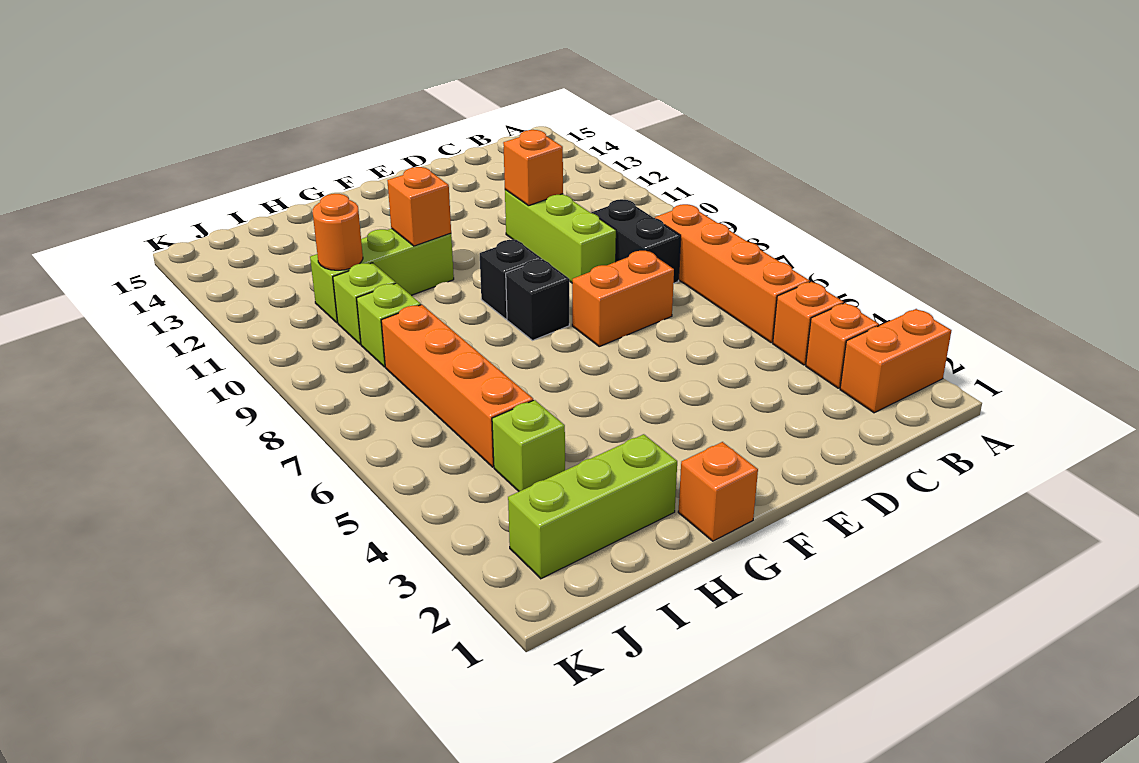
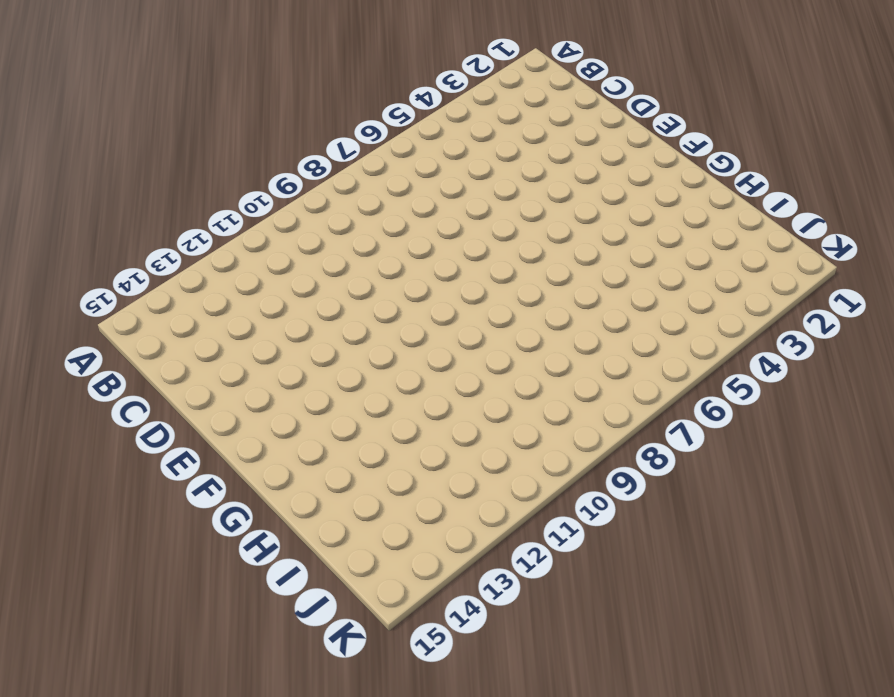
none -> orange 1x2 brick [840,309,951,413]
none -> orange 1x1 brick [806,303,879,388]
none -> orange 1x1 brick [773,282,844,365]

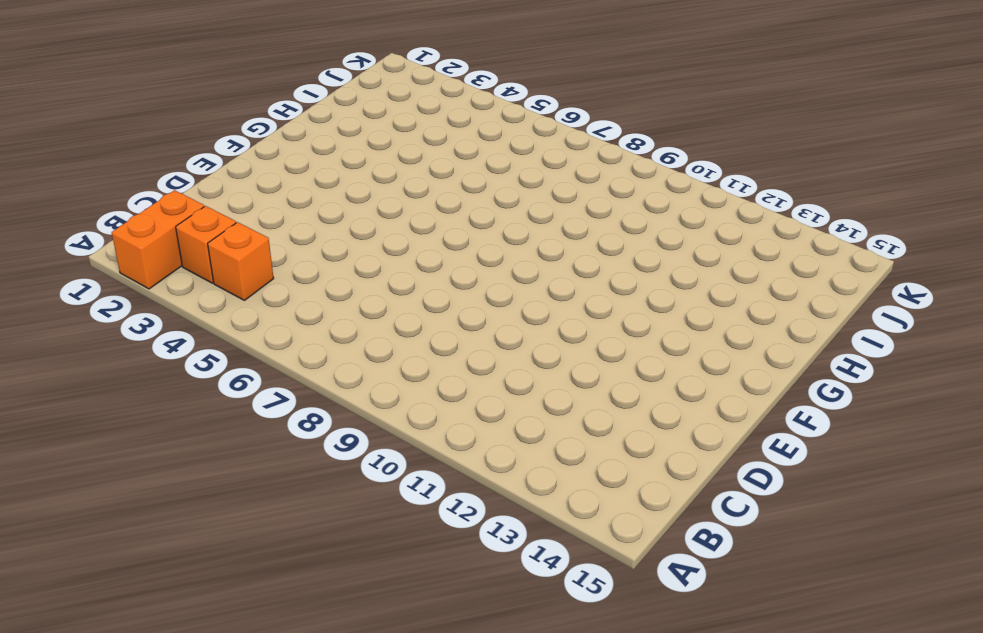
none -> orange 1x4 brick [655,204,810,343]
none -> black 1x2 brick [592,199,681,284]
none -> orange 1x2 brick [572,251,674,346]

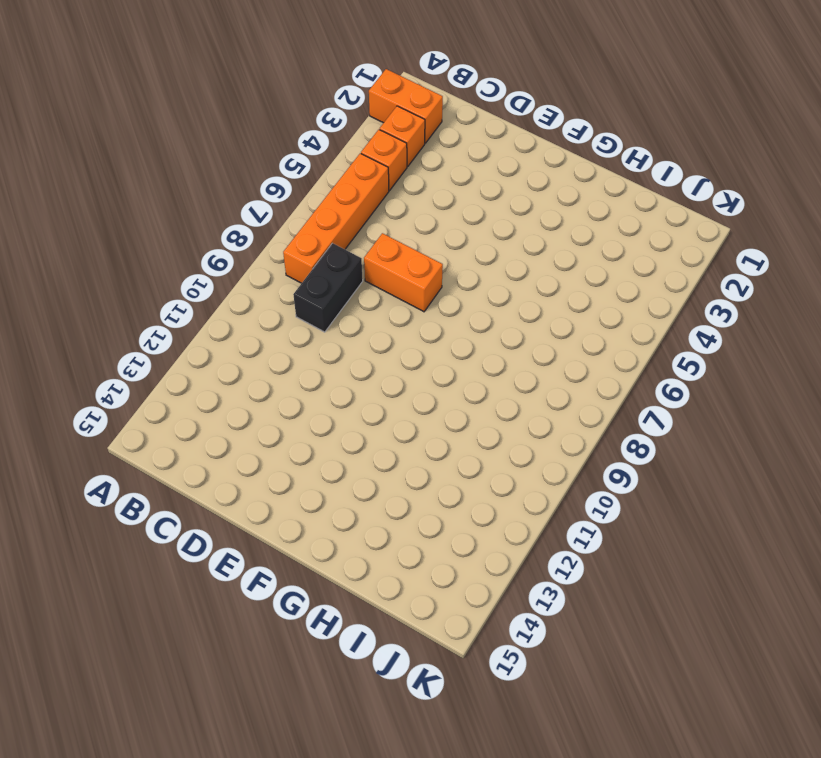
none -> lime 1x3 brick [505,190,616,283]
none -> black 1x1 brick [506,259,569,341]
none -> black 1x1 brick [480,240,542,319]

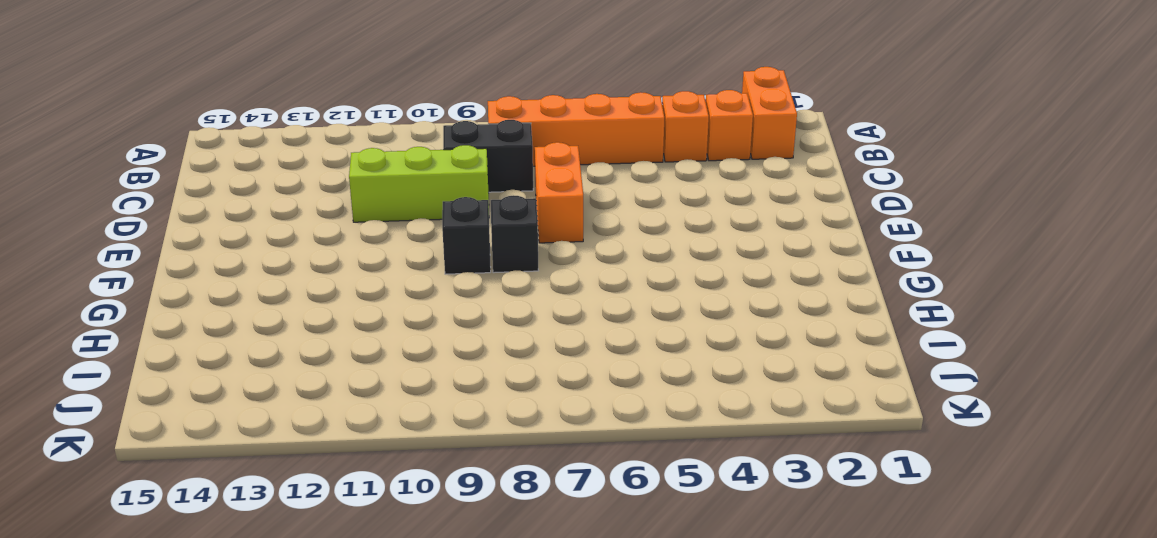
none -> orange 1x1 brick [678,442,758,541]
none -> lime 1x3 brick [310,229,454,323]
none -> lime 1x3 brick [508,434,677,579]

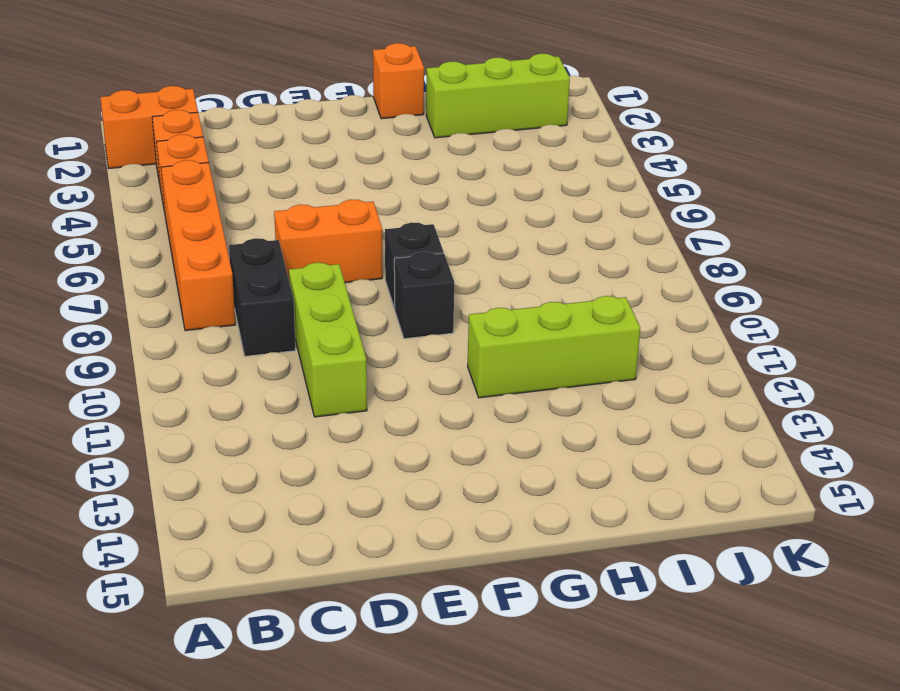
none -> lime 1x1 brick [492,400,565,491]
none -> orange 1x4 brick [381,305,533,467]
none -> lime 1x1 brick [357,283,421,367]

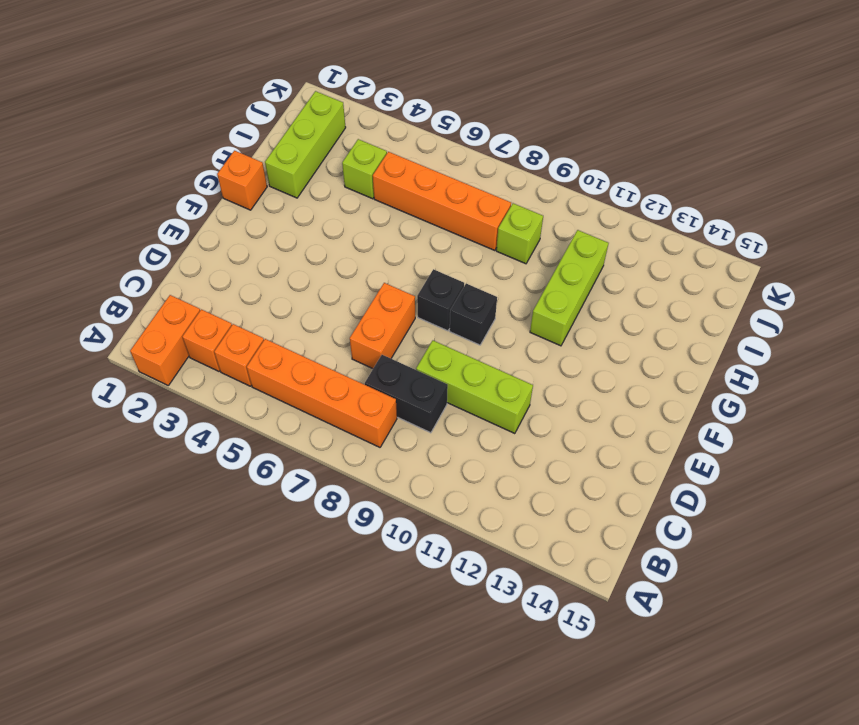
none -> lime 1x1 brick [333,263,396,344]
none -> orange 1x1 brick [503,130,563,206]
none -> orange 1x1 brick [387,167,451,246]

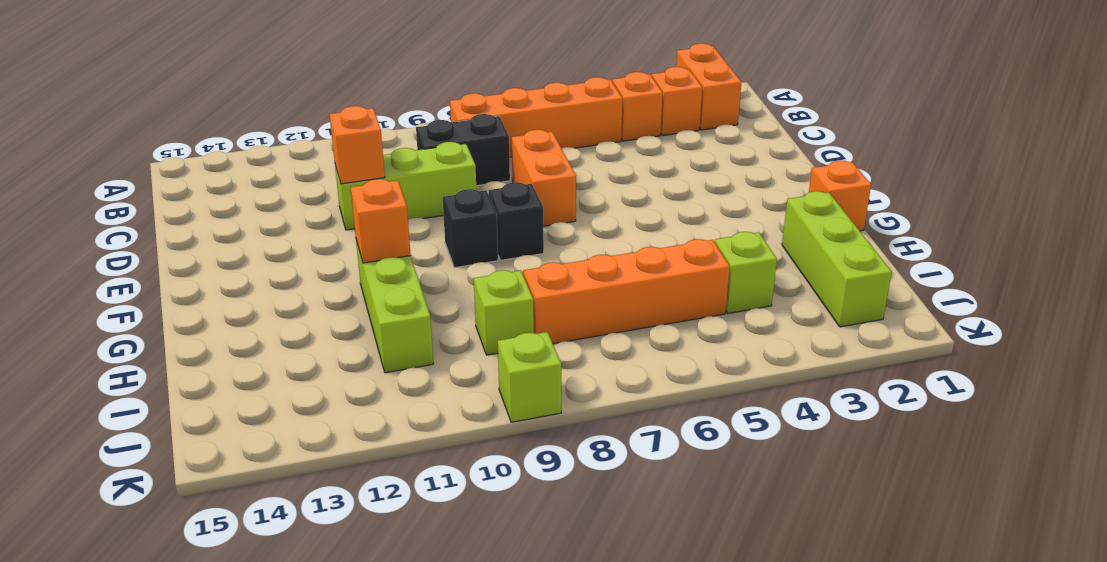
lime 1x1 brick [498,332,561,422] -> lime 1x1 brick moved to [333,263,396,344]
none -> orange 1x1 round brick [313,194,363,270]

